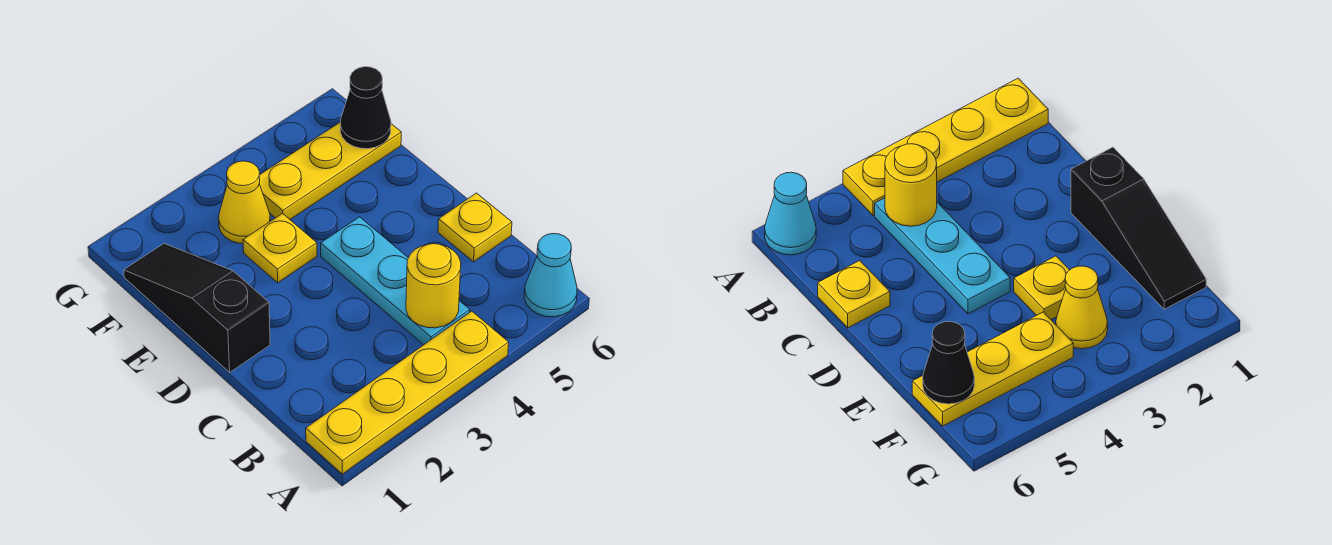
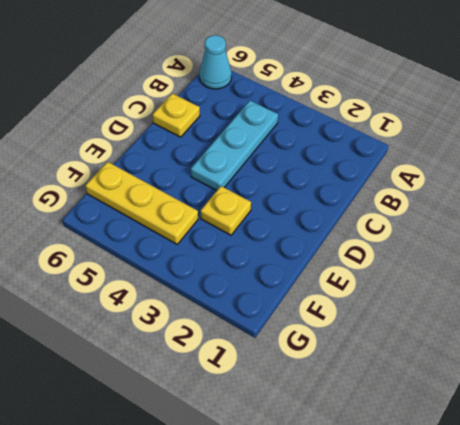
none -> yellow 1x4 plate [306,311,509,474]
none -> black 1x3 slope [124,244,270,372]

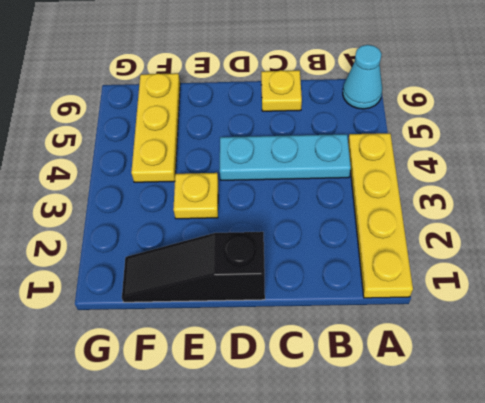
none -> yellow 1x1 cone [219,161,270,243]
none -> yellow 1x1 round brick [406,244,461,328]

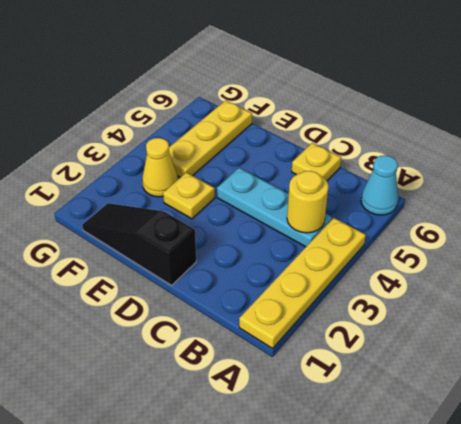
none -> black 1x1 cone [340,67,391,149]

